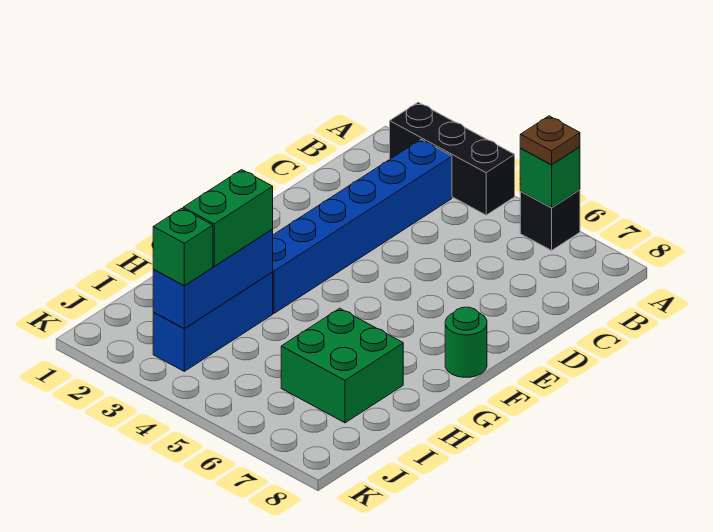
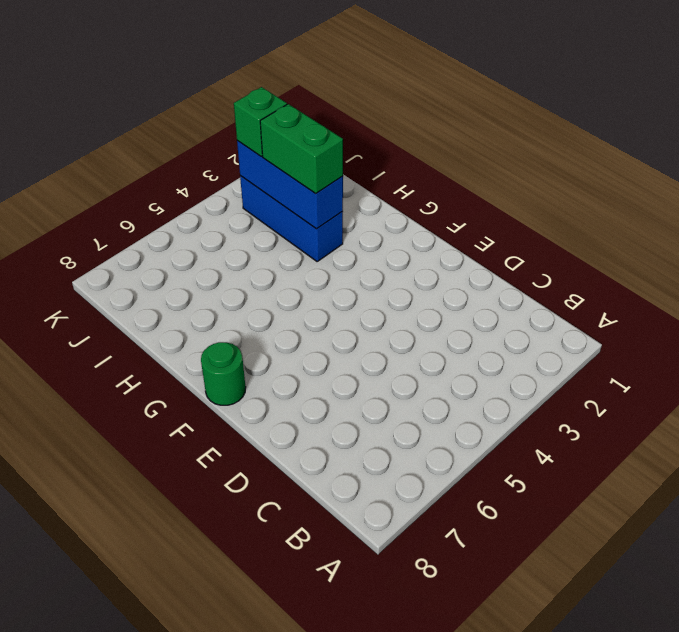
none -> black 1x3 brick [390,102,515,215]
none -> black 1x1 brick [520,190,580,250]

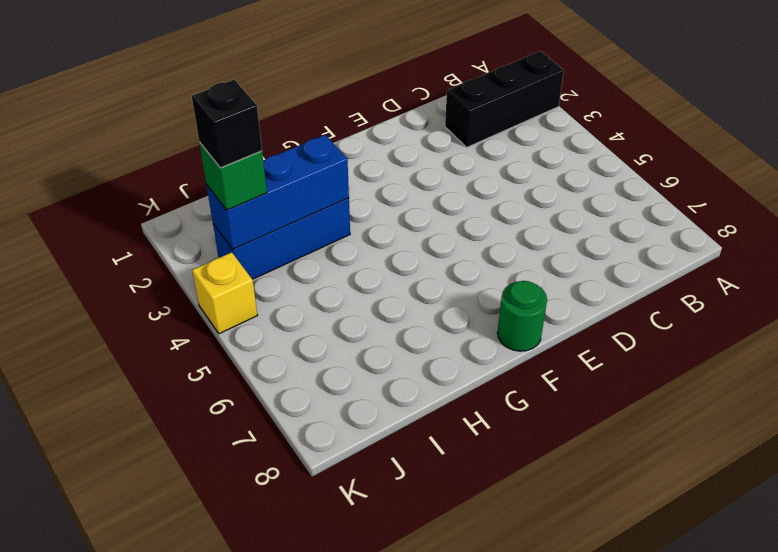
black 1x3 brick [445,51,564,147] -> black 1x3 brick turned to [390,102,515,215]
black 1x1 brick [192,80,262,168] -> black 1x1 brick moved to [520,190,580,250]
yellow 1x1 brick [192,252,258,334] -> none
none -> blue 1x6 brick [273,140,452,313]
none -> green 2x2 brick [281,308,403,423]

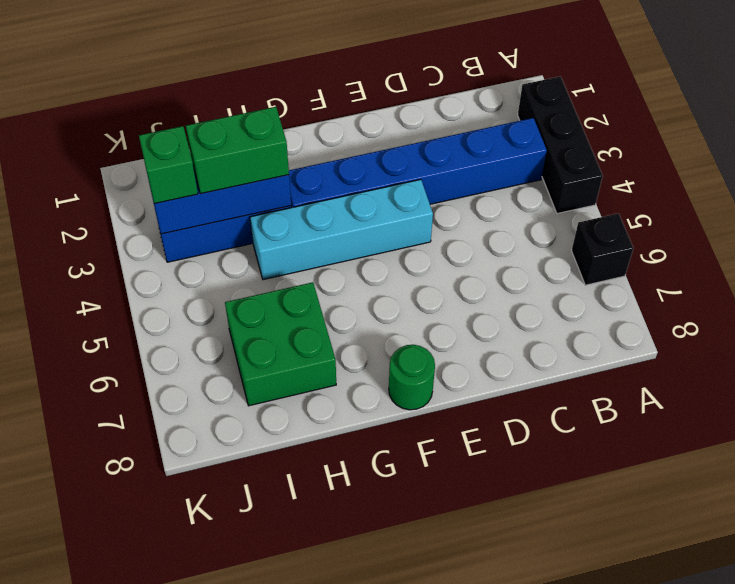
cyan 1x4 brick [250,179,433,280] -> none
none -> green 1x1 brick [520,147,580,208]
none -> brown 1x1 plate [520,116,580,165]

